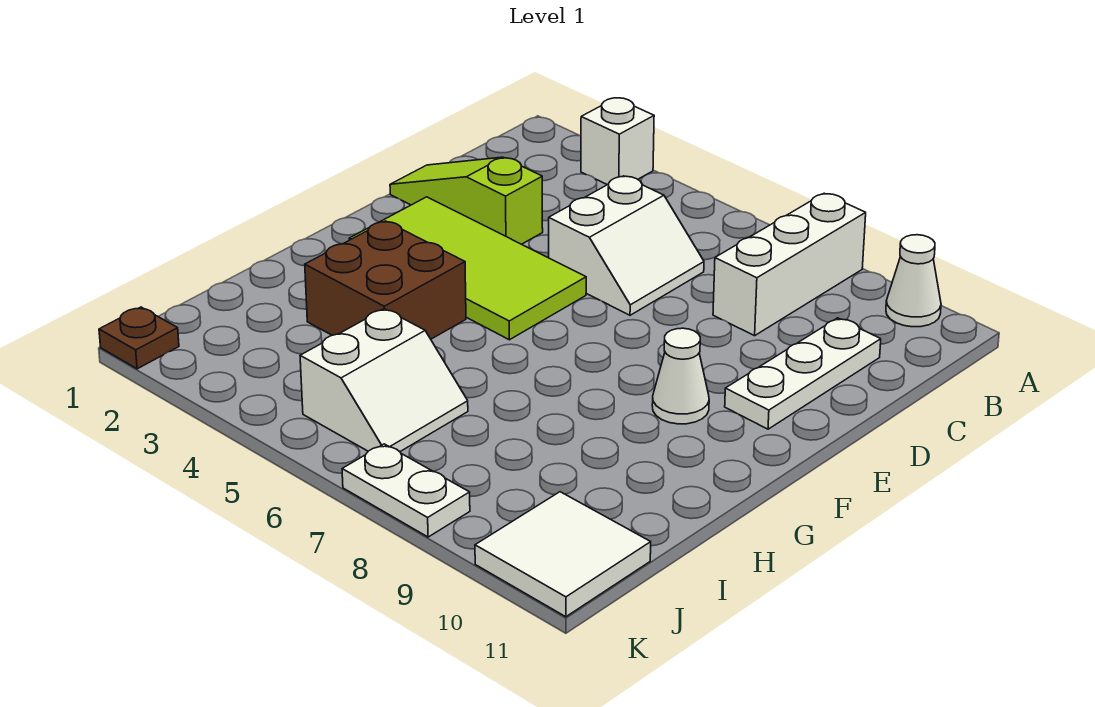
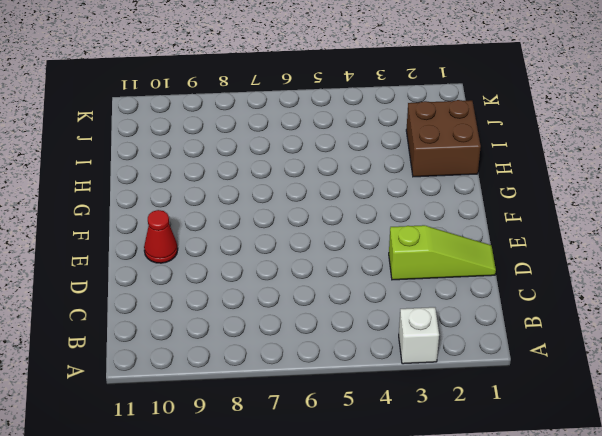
red 1x1 cone [144,210,178,263] -> white 1x3 plate [725,318,881,429]
brown 2x2 brick [406,100,481,177] -> brown 2x2 brick moved to [305,221,466,339]
none -> white 1x3 brick [713,193,866,336]
none -> white 1x1 cone [886,235,941,327]
none -> white 2x2 slope [549,176,704,315]

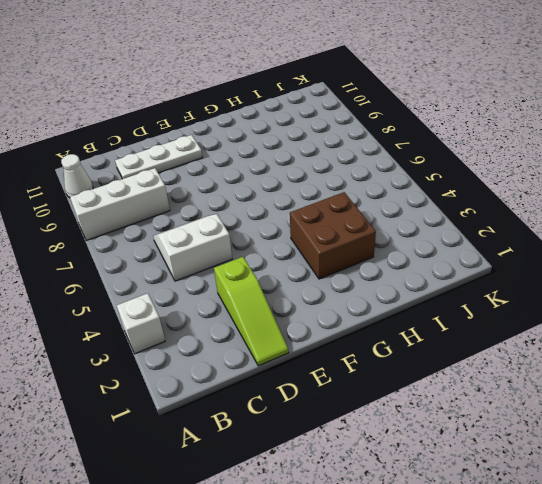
none -> lime 2x4 tile [349,197,586,340]
none -> white 1x1 cone [652,328,709,424]
none -> white 2x2 slope [300,309,468,452]

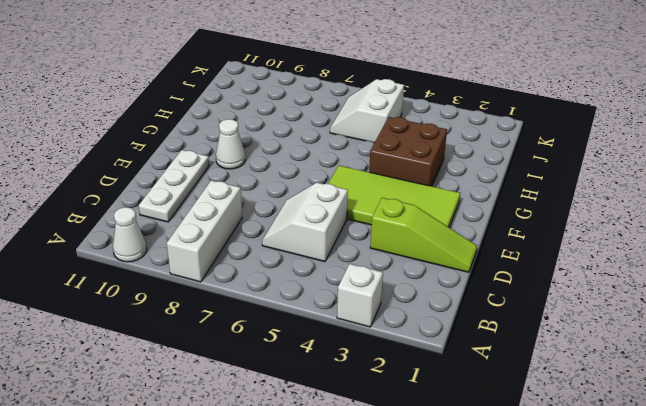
none -> white 2x2 tile [475,492,651,617]
none -> brown 1x1 plate [99,307,179,369]
none -> white 1x2 plate [342,444,470,537]

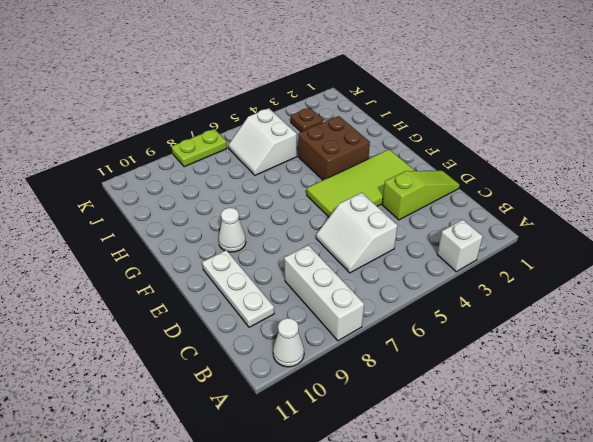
brown 1x1 plate [291,108,323,132] -> brown 1x1 plate moved to [99,307,179,369]
lime 1x2 plate [172,129,227,167] -> white 1x2 plate [342,444,470,537]
none -> white 2x2 tile [475,492,651,617]

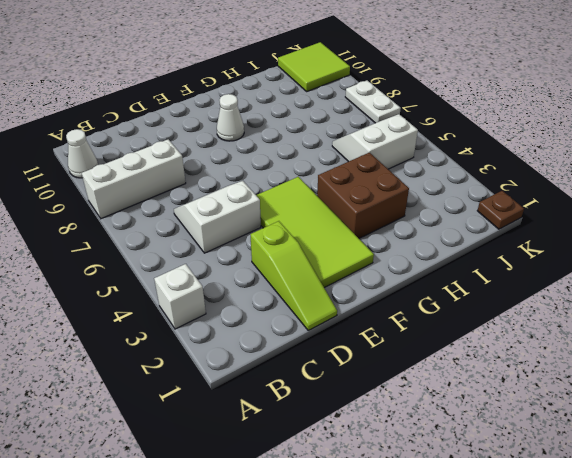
lime 2x2 tile [278,42,350,91] -> white 2x2 tile [475,492,651,617]
none -> white 1x3 plate [725,318,881,429]

